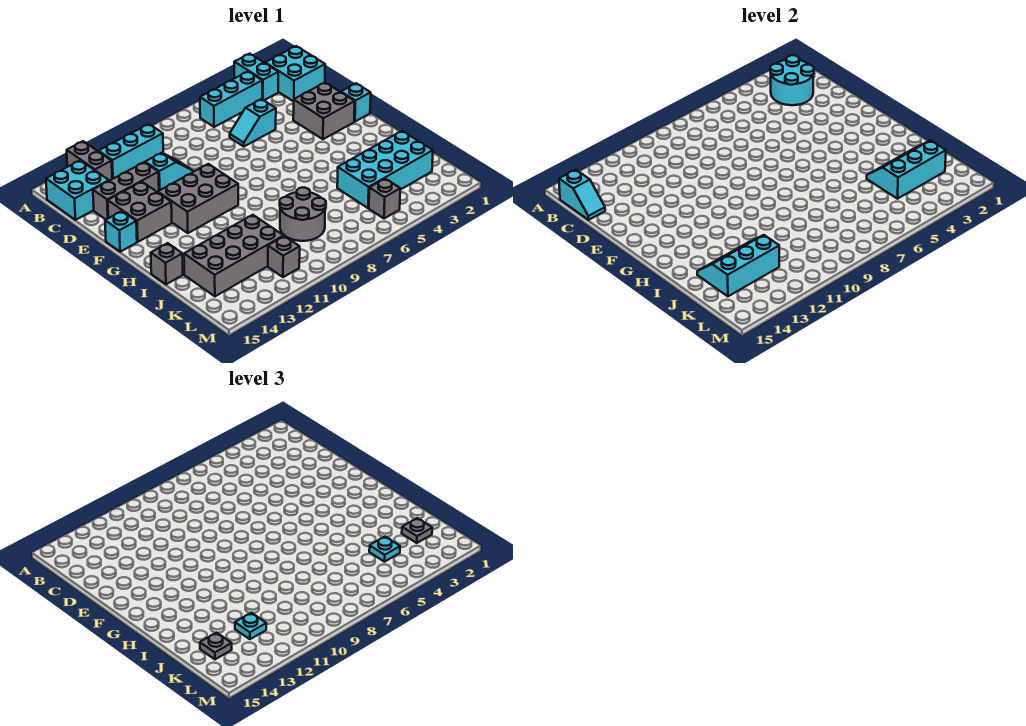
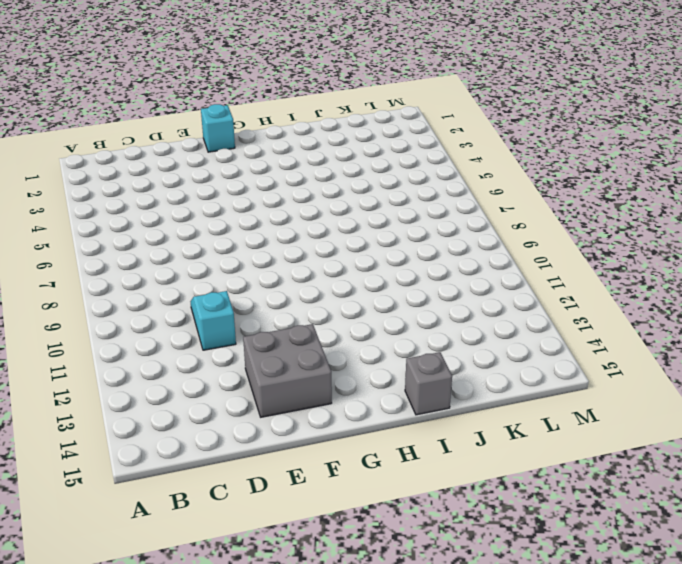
none -> cyan 1x2 brick [234,54,278,100]
none -> grey 1x2 brick [67,141,112,181]
none -> cyan 2x2 brick [265,46,325,102]

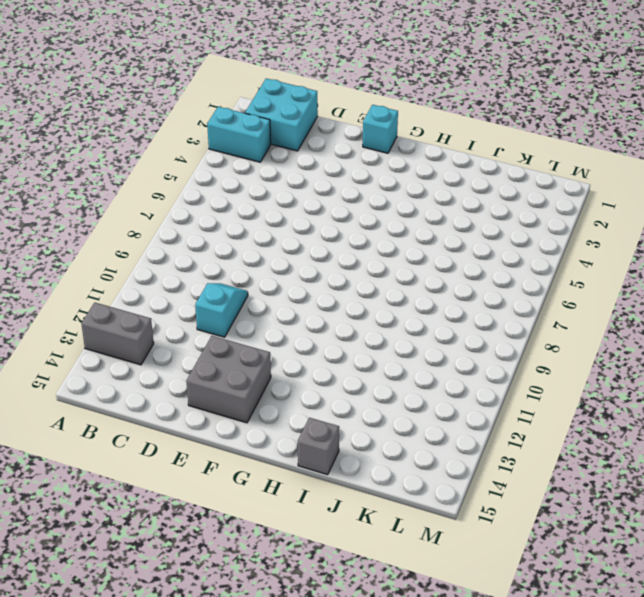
none -> cyan 1x3 brick [200,72,262,127]
none -> cyan 1x3 brick [98,124,163,179]
none -> cyan 2x2 brick [46,160,109,220]

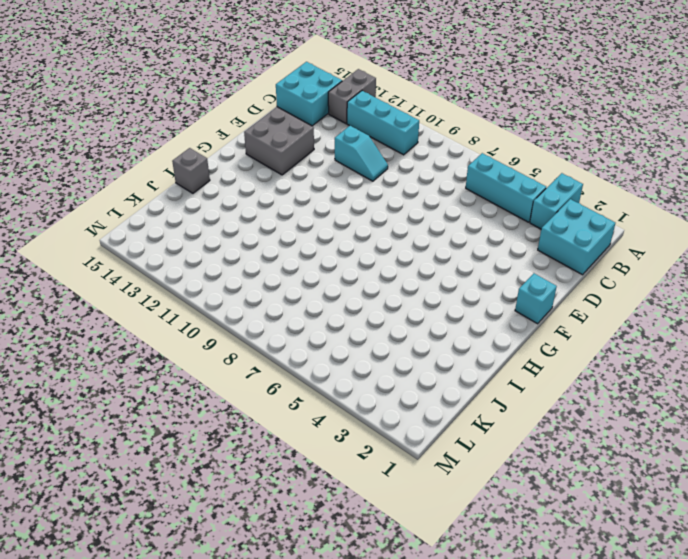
none -> cyan 1x2 slope [230,99,276,146]
none -> grey 1x3 brick [93,162,159,219]
none -> grey 2x2 brick [293,83,355,139]

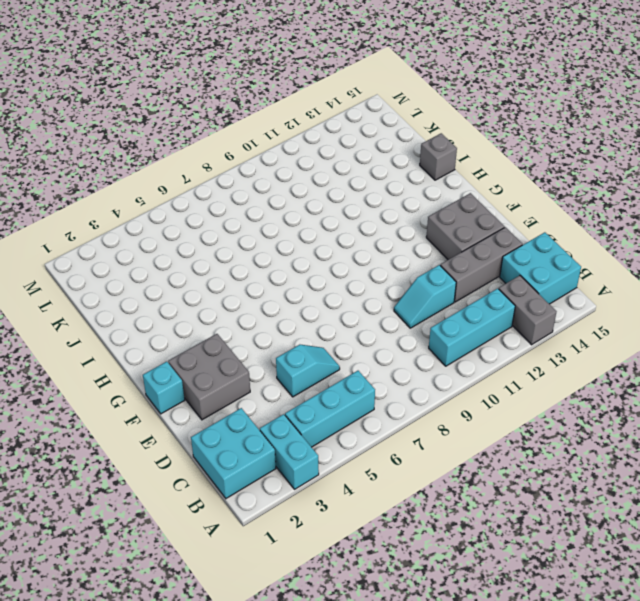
none -> grey 2x3 brick [158,164,238,233]
none -> cyan 1x1 brick [105,211,137,252]
none -> cyan 2x4 brick [337,131,433,208]

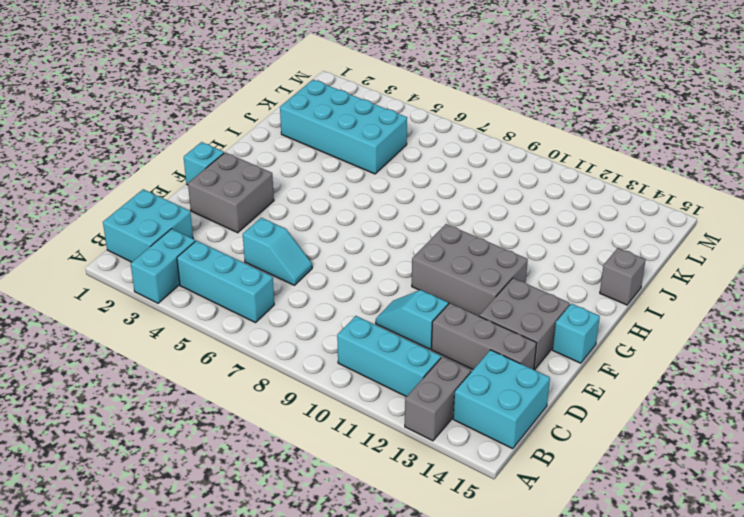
none -> grey 2x2 round brick [280,187,326,241]
none -> grey 2x4 brick [184,215,284,296]
none -> grey 1x1 brick [369,179,400,219]

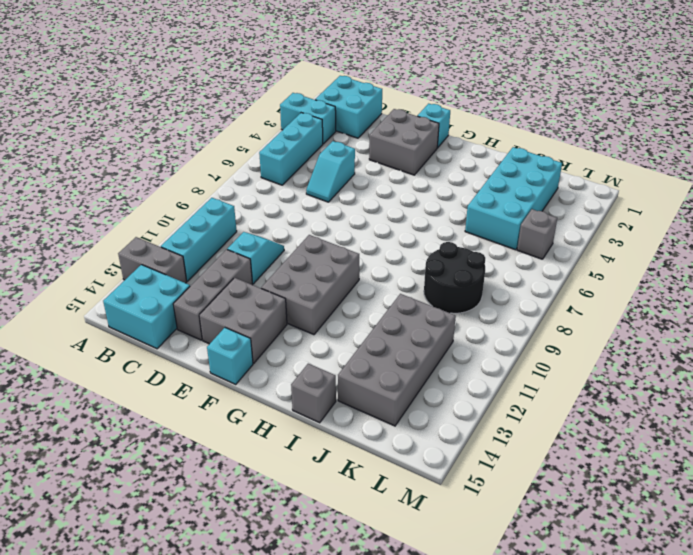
black 2x2 round brick [424,242,485,313] -> grey 2x2 round brick [280,187,326,241]
none -> grey 1x1 brick [268,236,300,277]
none -> cyan 2x2 round brick [770,55,814,105]
none -> cyan 1x2 slope [559,170,605,220]

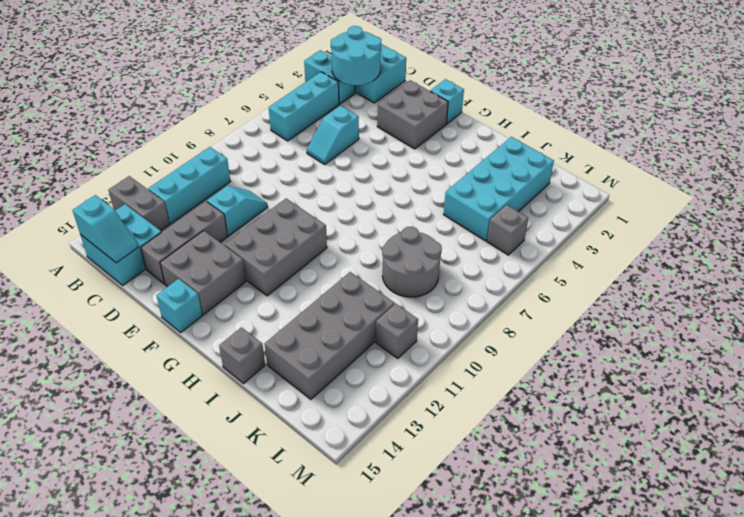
none -> cyan 2x3 slope [867,141,946,199]
none -> cyan 2x3 slope [697,235,779,296]
none -> grey 1x1 plate [402,518,432,543]

